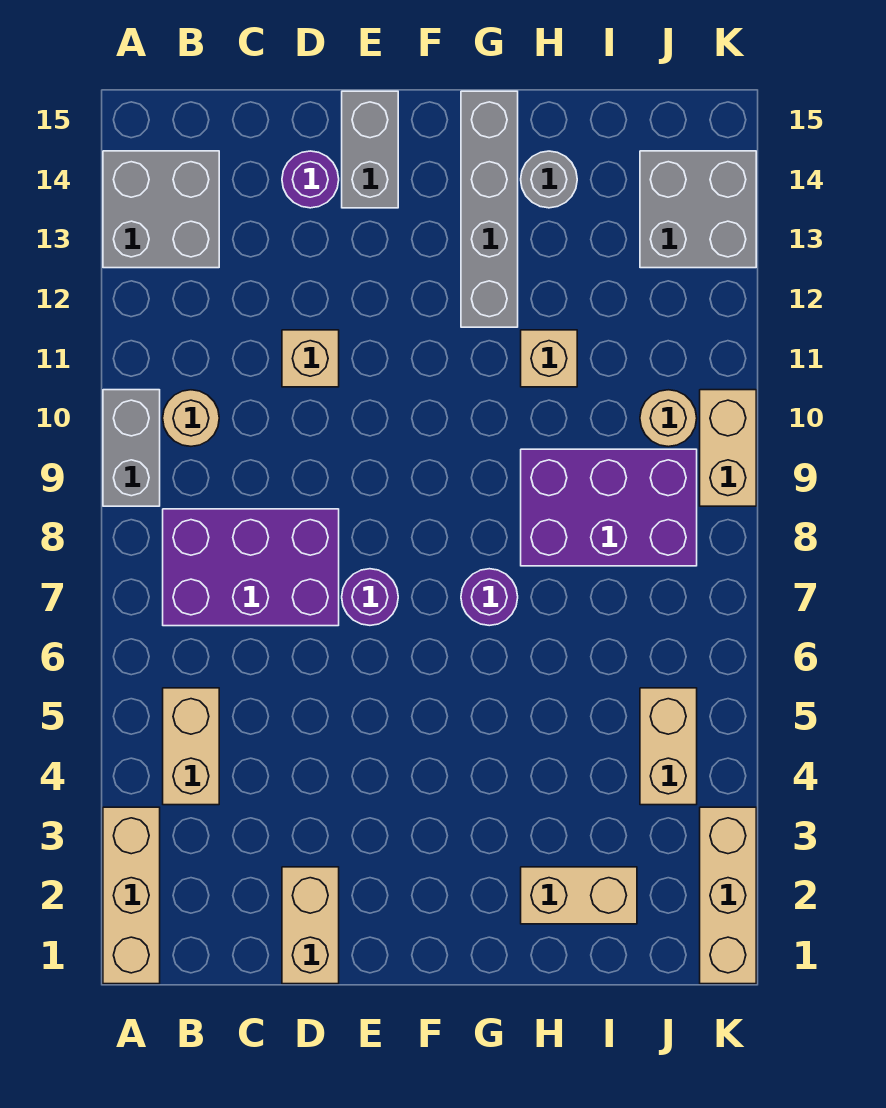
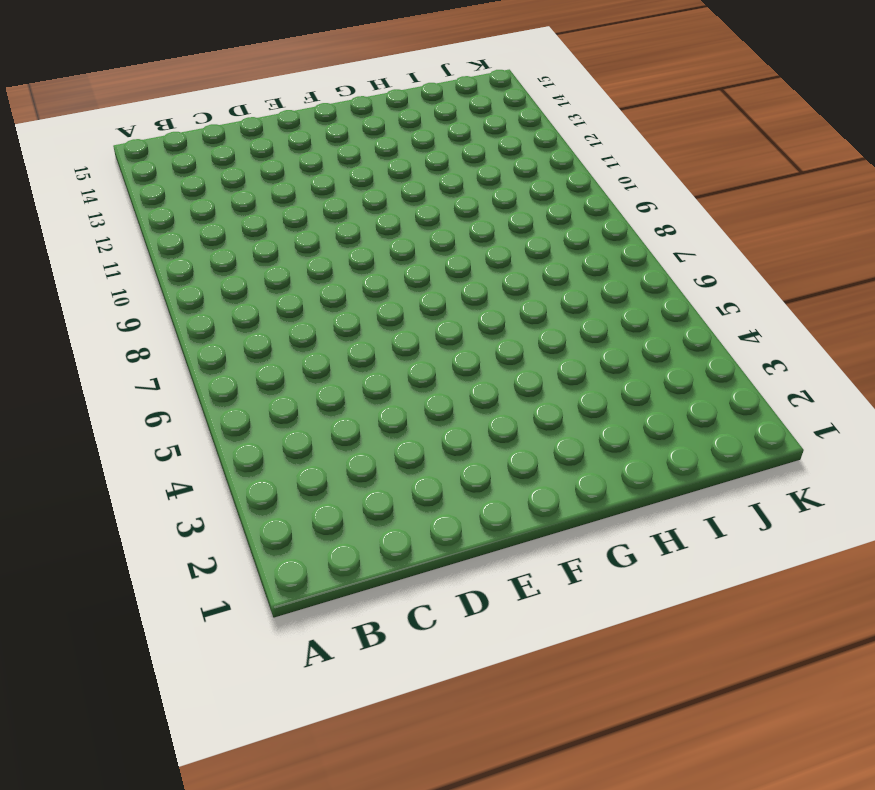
none -> tan 1x3 brick [103,807,160,984]
none -> grey 1x2 brick [103,390,160,506]
none -> grey 2x2 brick [103,151,219,268]

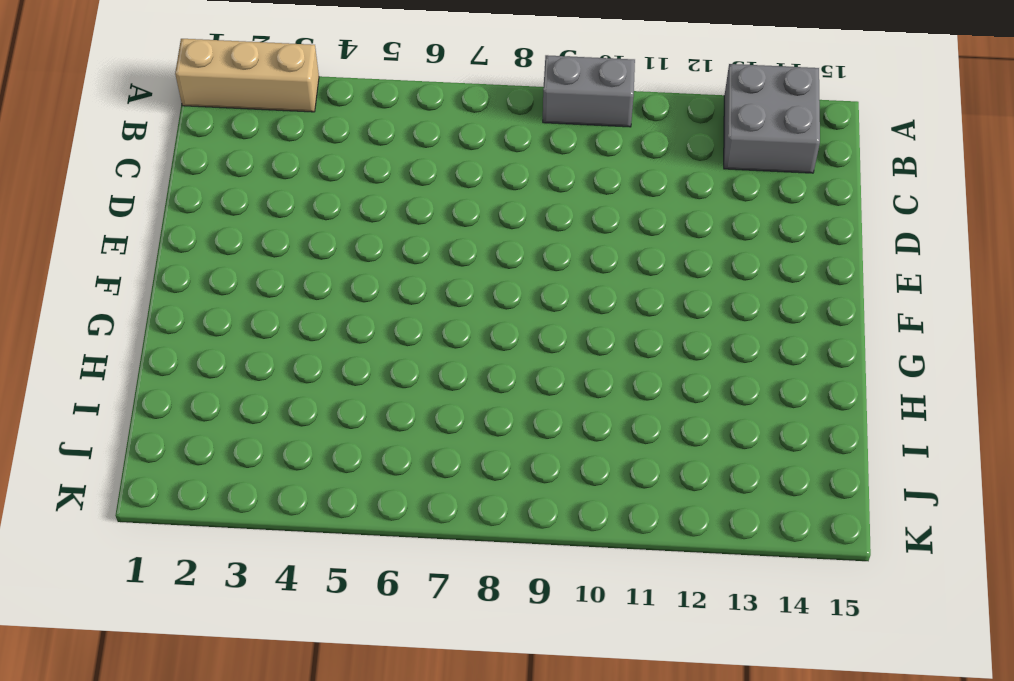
none -> tan 1x2 brick [163,688,219,805]
none -> purple 2x3 brick [163,509,339,626]
none -> tan 1x1 round brick [163,390,219,446]

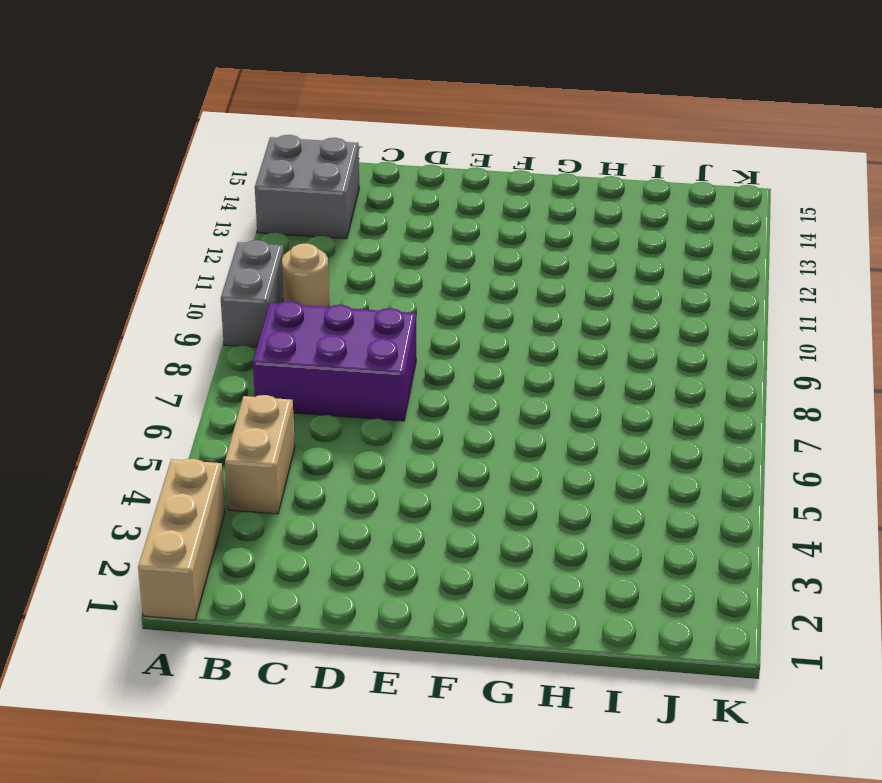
none -> tan 1x2 brick [282,867,339,984]
none -> tan 1x1 brick [282,330,339,387]
none -> purple 1x1 round brick [282,151,339,208]

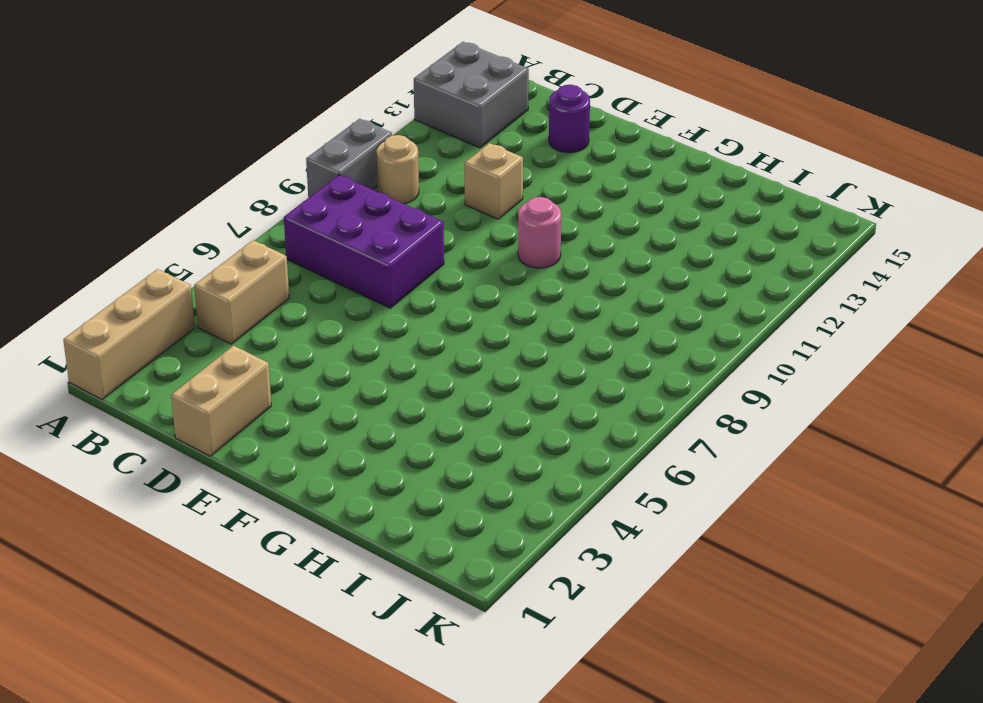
pink 1x1 round brick [518,197,561,268] -> none
none -> purple 1x1 round brick [342,569,398,625]
none -> grey 1x2 brick [342,91,398,208]
none -> purple 1x1 round brick [461,569,518,626]

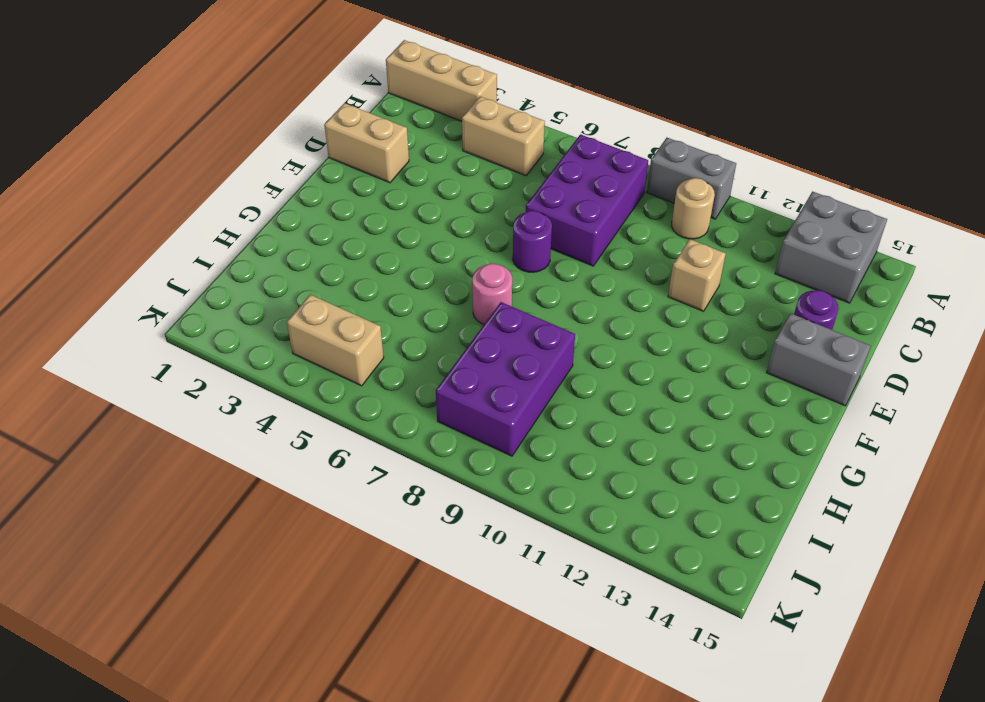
pink 1x1 round brick [472,263,512,325] -> purple 1x1 round brick [461,569,518,626]
none -> grey 1x4 brick [461,91,518,327]
none -> tan 1x2 brick [521,867,637,924]
none -> tan 1x1 brick [521,330,577,387]

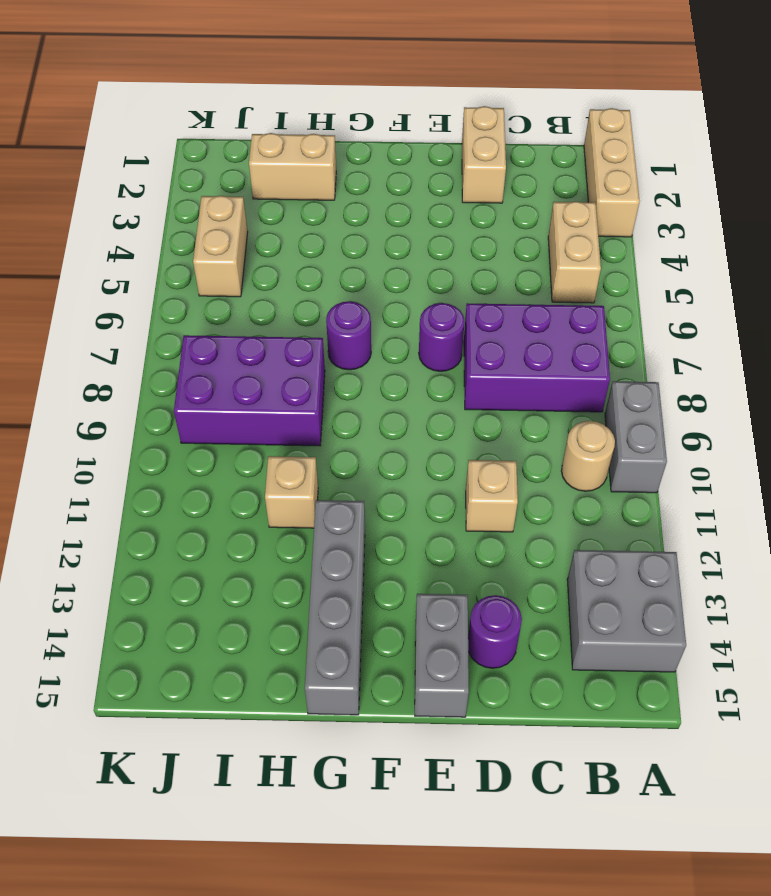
none -> grey 1x1 round brick [521,151,577,208]
none -> tan 1x1 round brick [640,390,697,447]
none -> grey 2x2 brick [640,151,756,268]

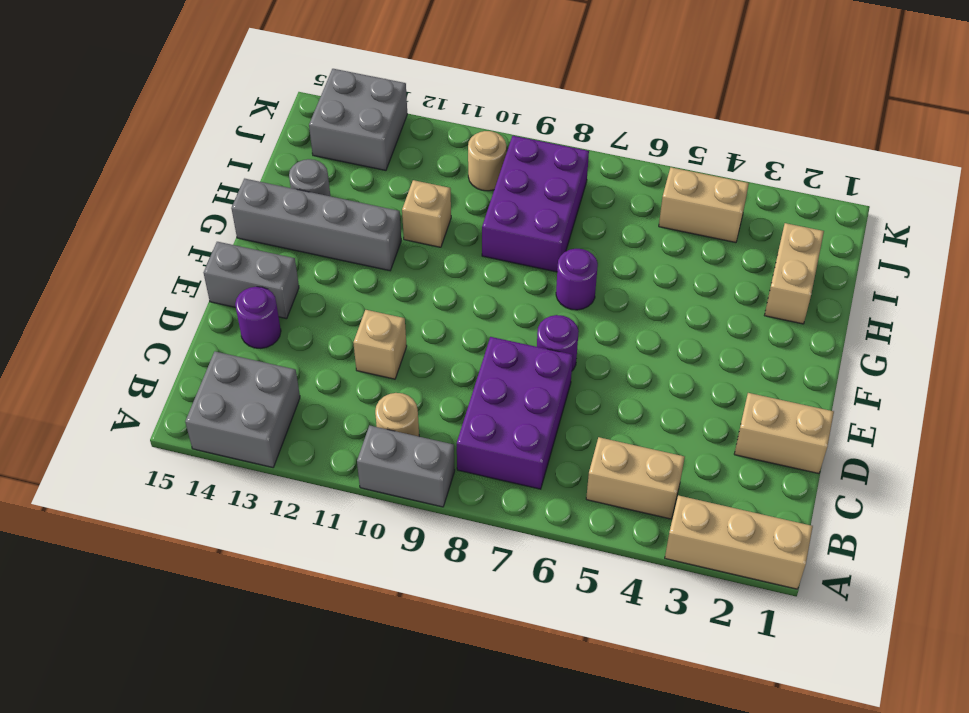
none -> tan 1x3 brick [700,807,756,984]
none -> tan 1x2 brick [700,390,756,506]

